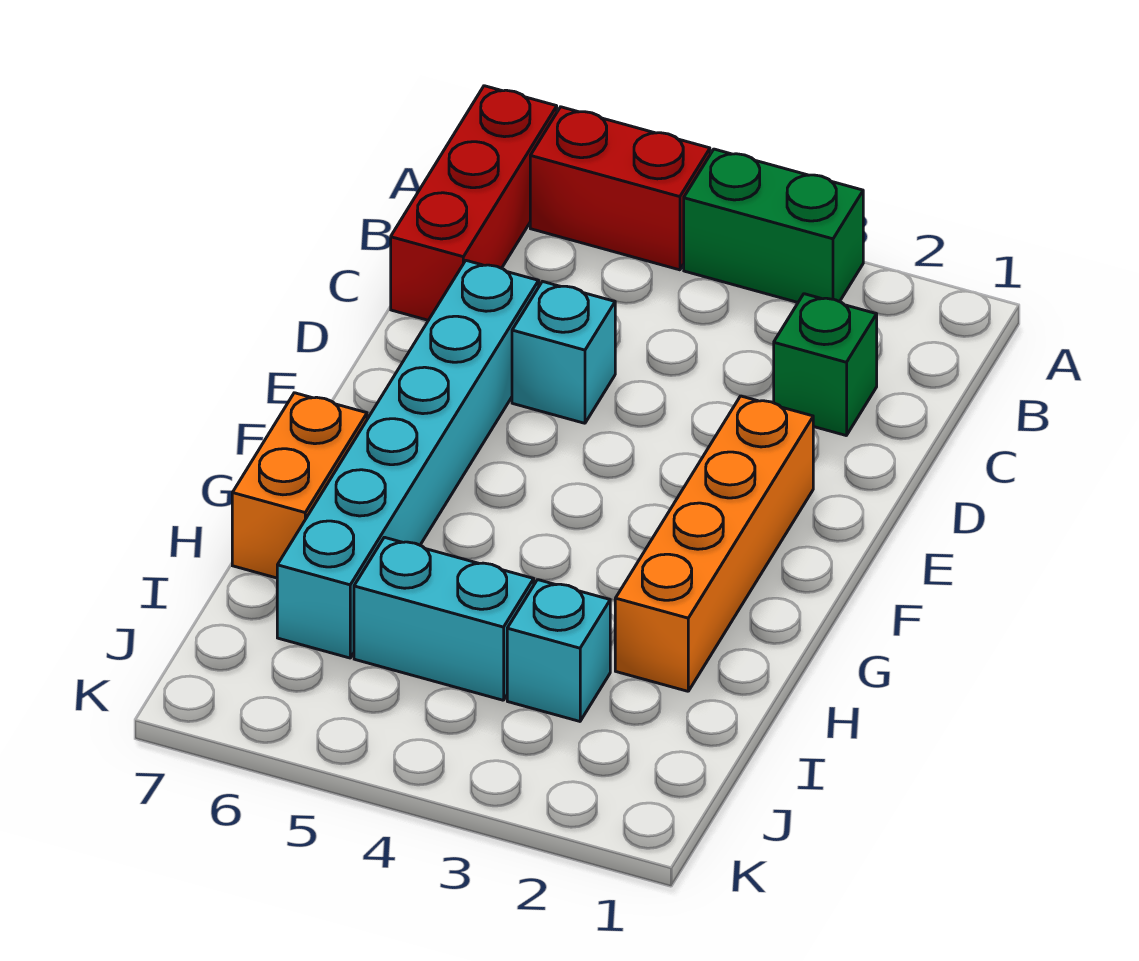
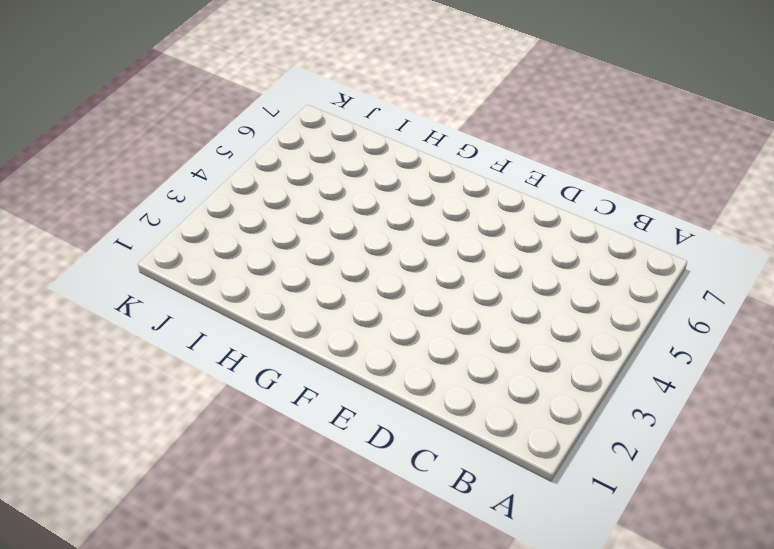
none -> green 1x2 brick [684,149,863,302]
none -> red 1x2 brick [530,107,710,270]

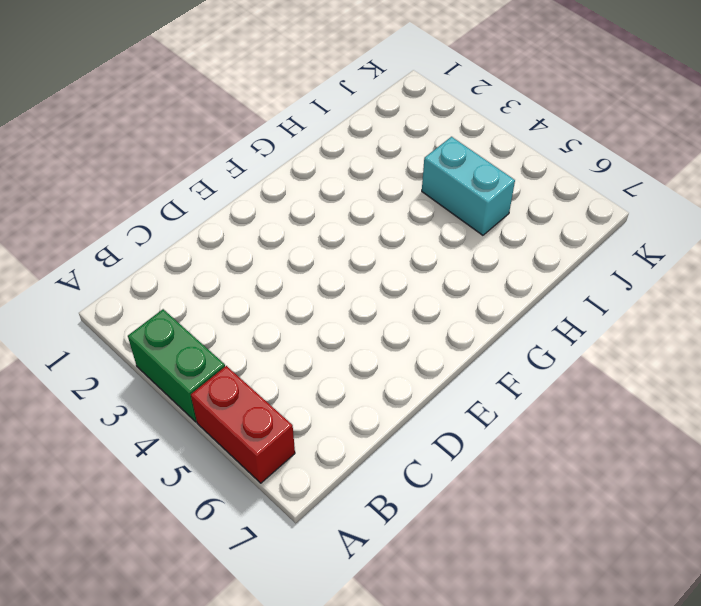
none -> red 1x3 brick [391,86,557,320]
none -> green 1x1 brick [774,294,877,436]

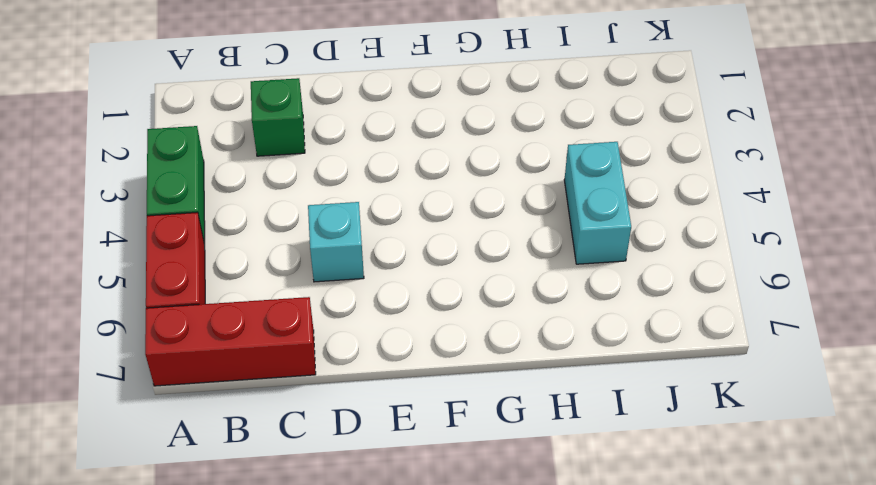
none -> cyan 1x6 brick [277,261,539,658]
none -> orange 1x4 brick [615,396,813,691]

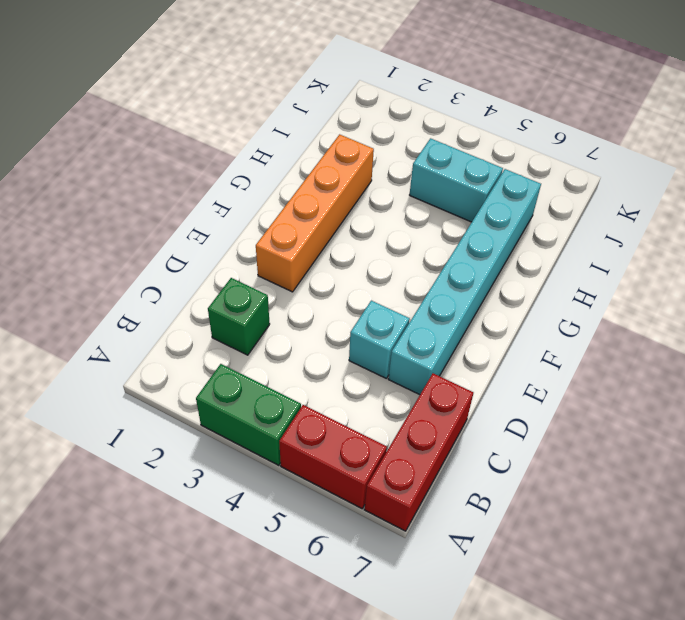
none -> orange 1x2 brick [232,393,367,578]
none -> cyan 1x1 brick [507,580,610,721]

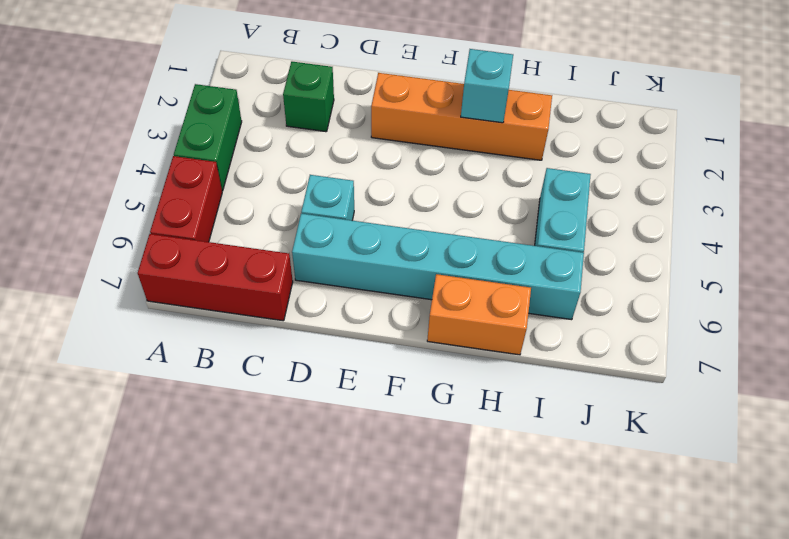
cyan 1x1 brick [461,49,513,123] -> cyan 1x1 brick moved to [507,580,610,721]

